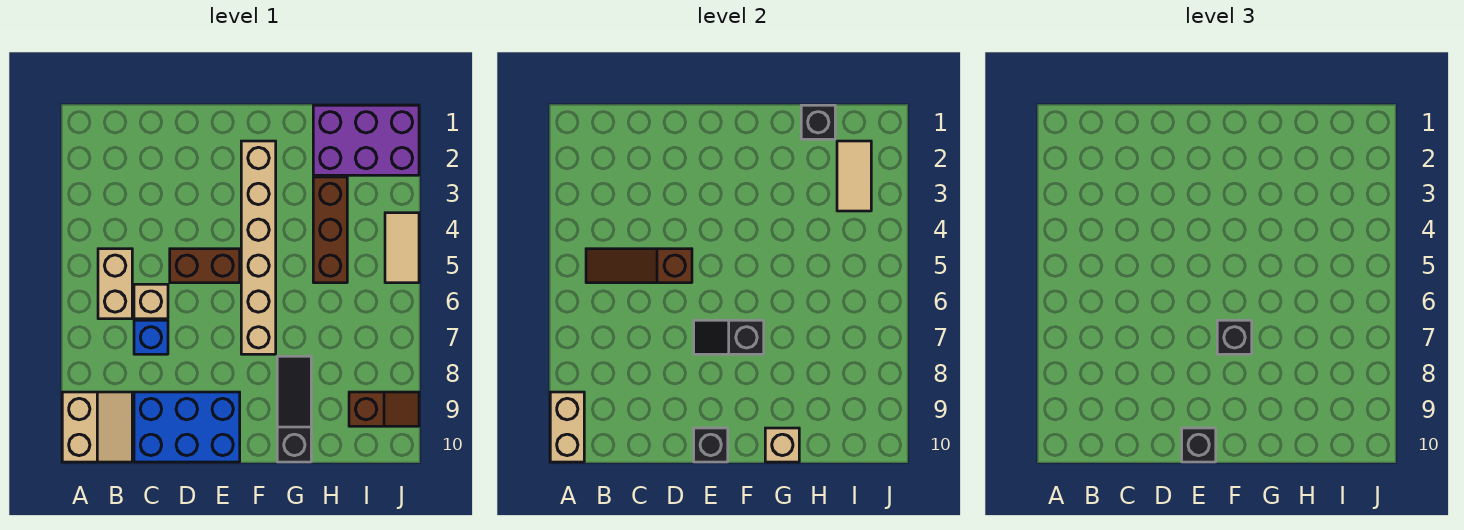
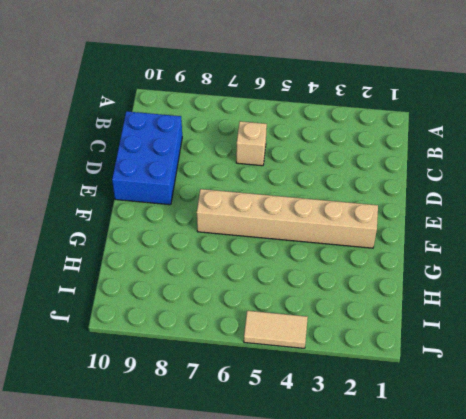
none -> tan 2x2 slope [62,392,132,462]
none -> tan 1x2 brick [98,249,132,319]
none -> blue 1x1 brick [134,320,168,354]

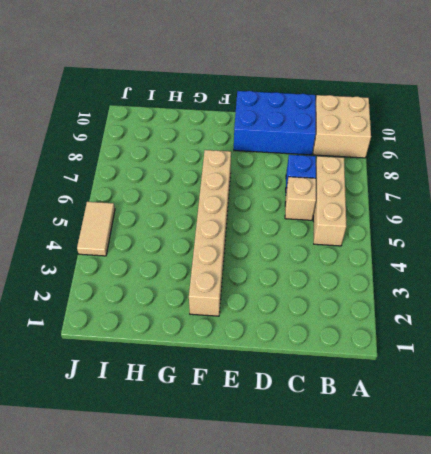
tan 2x2 brick [313,95,371,158] -> tan 2x2 slope [62,392,132,462]
tan 1x3 brick [313,156,346,246] -> tan 1x2 brick [98,249,132,319]
none -> brown 1x2 brick [170,249,240,283]
none -> black 1x3 slope [277,356,311,462]
none -> purple 2x3 brick [313,105,419,175]

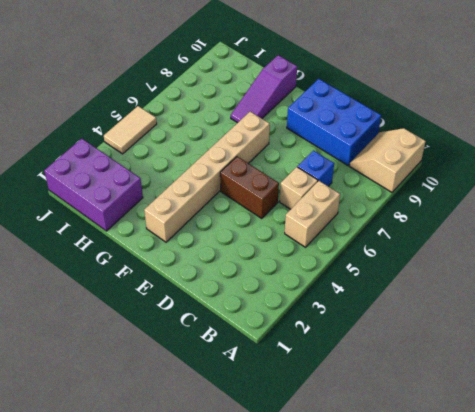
purple 1x3 slope [231,55,297,123] -> black 1x3 slope [277,356,311,462]
none -> brown 1x3 brick [313,177,347,283]
none -> brown 1x2 slope [349,392,419,426]
none -> tan 1x2 brick [550,392,584,462]

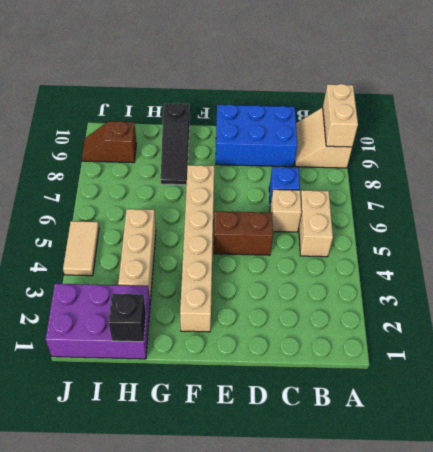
tan 1x3 brick [118,209,156,301] -> brown 1x3 brick [313,177,347,283]
none -> brown 1x3 slope [586,249,692,283]
none -> black 1x2 slope [694,320,764,354]
none -> black 1x1 brick [694,428,728,462]

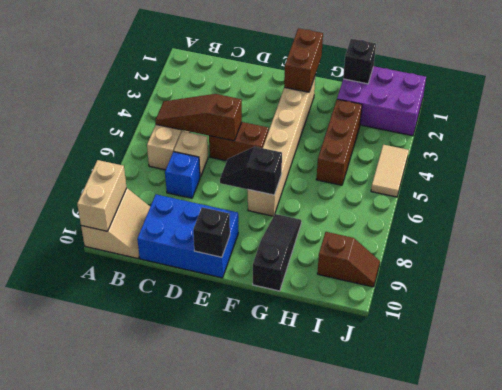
brown 1x2 brick [284,28,323,92] -> none
none -> tan 1x1 brick [765,428,799,462]
none -> tan 1x2 tile [837,141,871,211]
none -> black 1x1 brick [1182,428,1216,462]

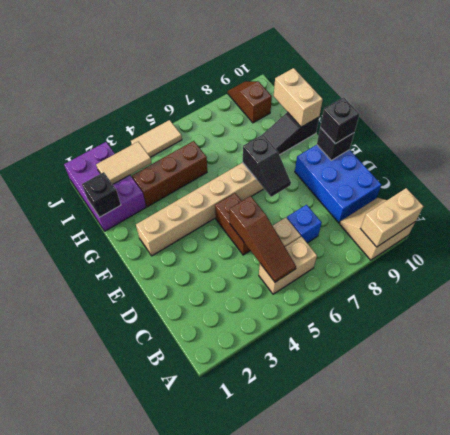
tan 1x2 brick [274,68,323,127] -> tan 1x1 brick [765,428,799,462]
none -> black 1x1 brick [1217,320,1252,354]

